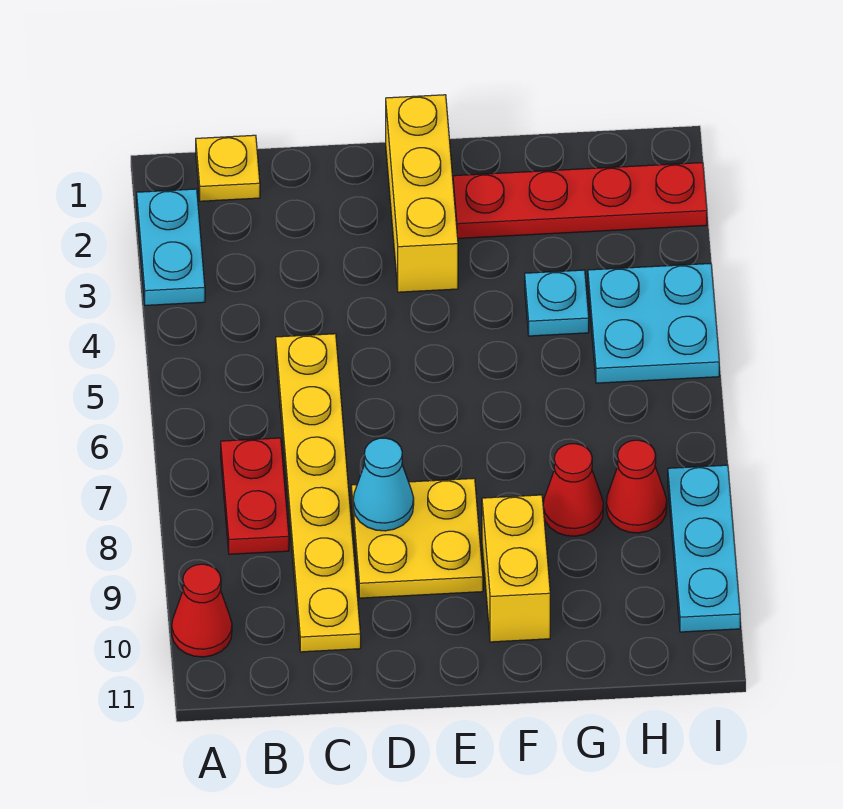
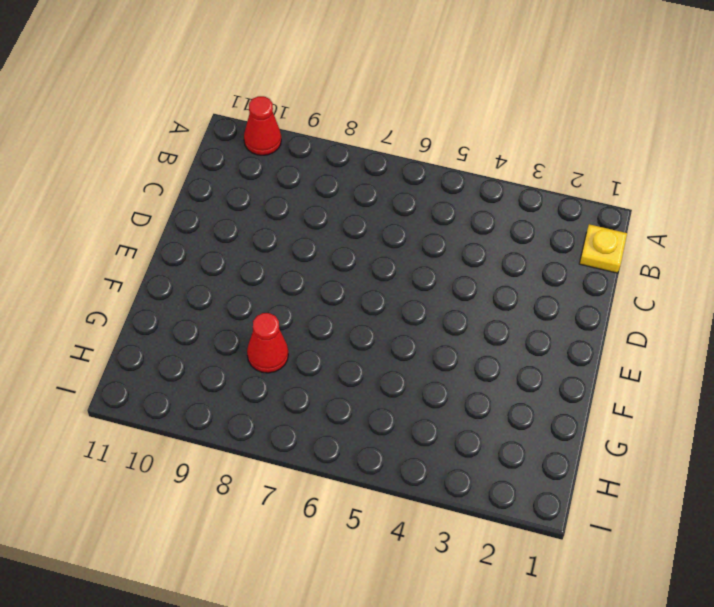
none -> cyan 1x2 plate [137,189,205,305]
none -> red 1x2 plate [221,438,289,554]
none -> yellow 1x6 plate [276,334,361,652]

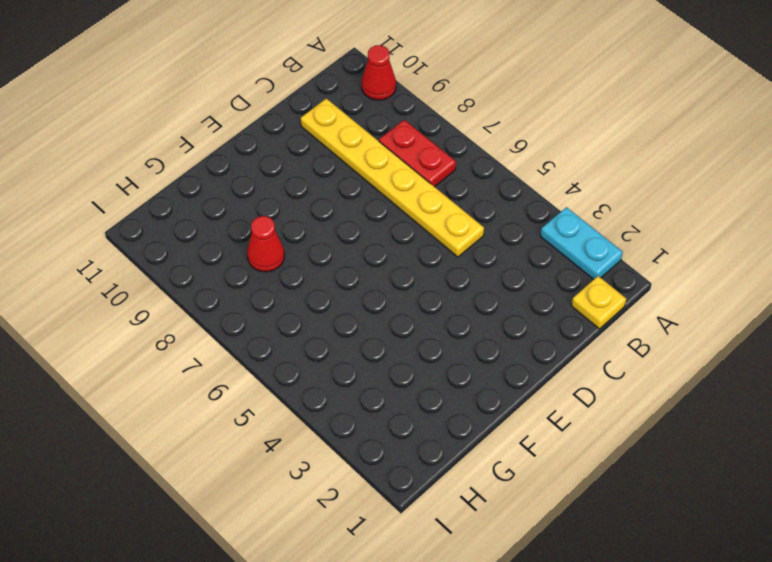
none -> yellow 2x2 plate [351,478,483,598]
none -> yellow 1x3 brick [386,95,458,292]
none -> red 1x4 plate [453,163,707,238]

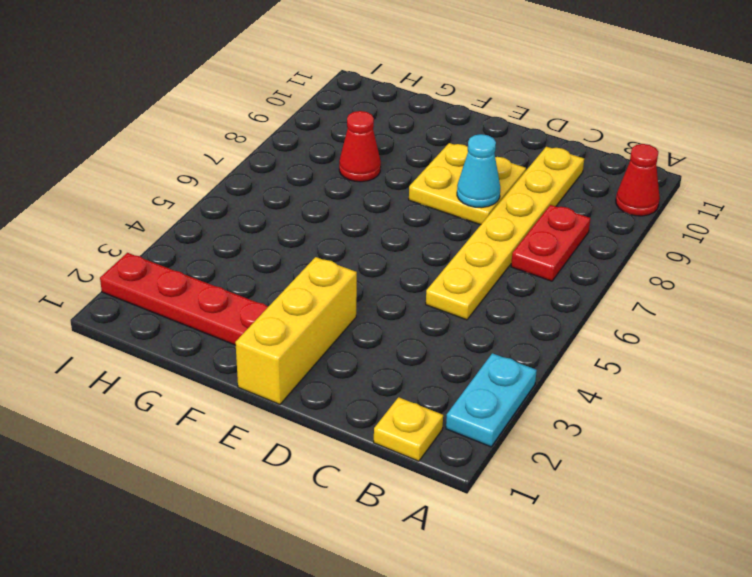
none -> yellow 1x2 brick [482,495,550,642]
none -> cyan 1x1 plate [525,270,589,336]
none -> cyan 2x2 plate [588,264,719,383]

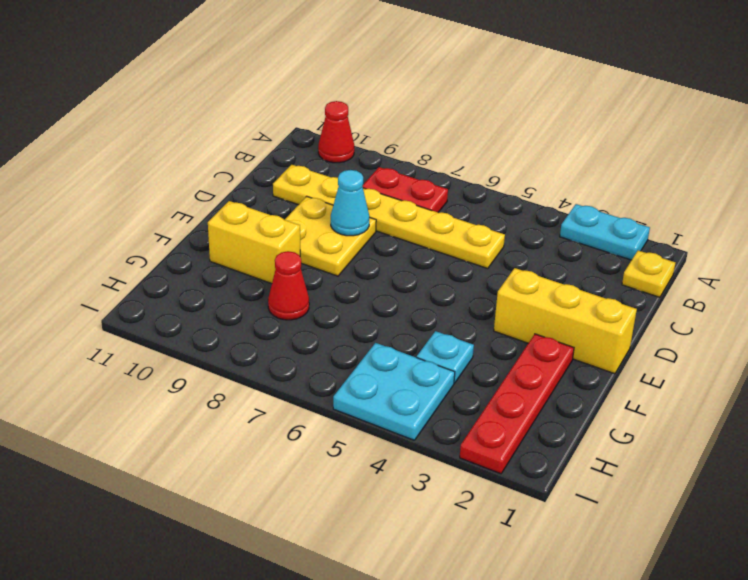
none -> red 1x1 cone [606,440,667,533]
none -> cyan 1x3 plate [668,465,740,632]

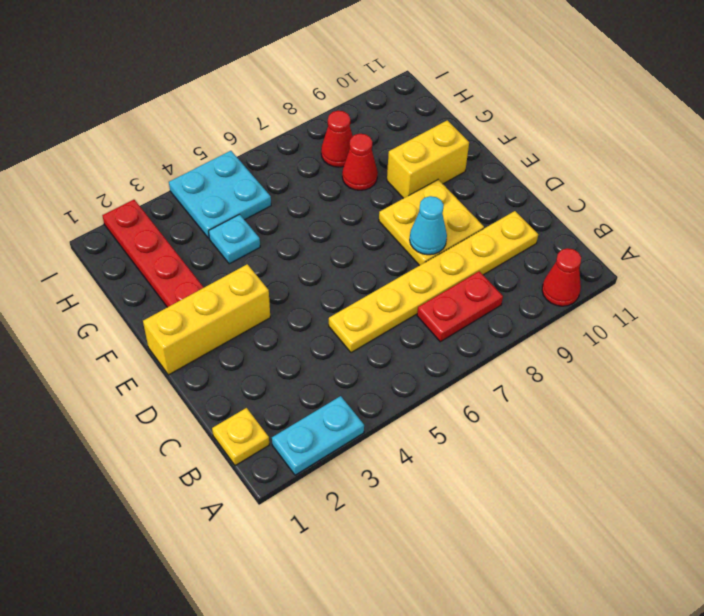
none -> cyan 1x3 plate [668,465,740,632]

